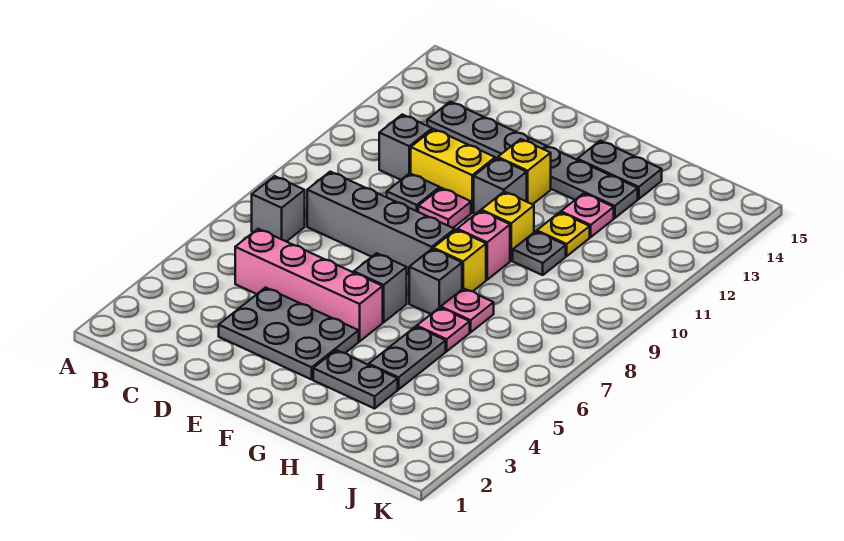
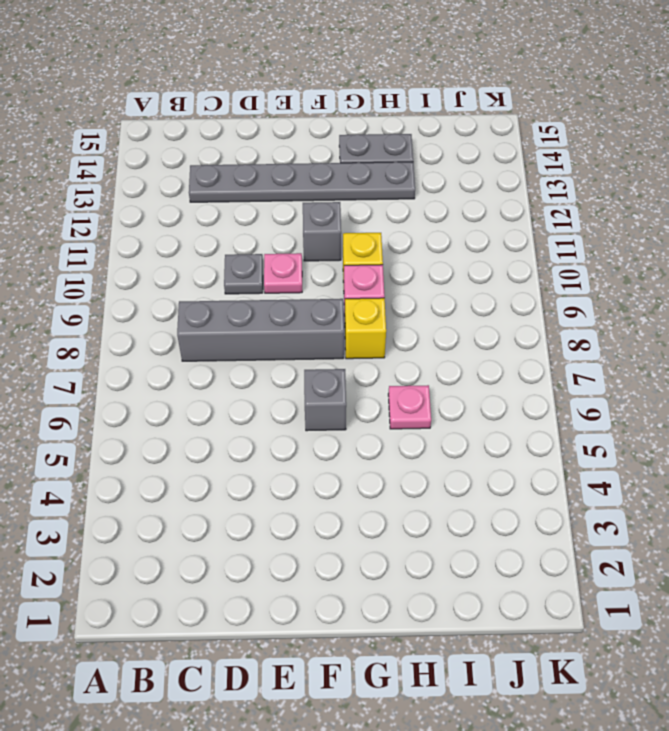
none -> grey 1x1 brick [252,176,305,242]
none -> pink 1x4 brick [235,229,383,341]
none -> grey 1x1 brick [379,115,432,180]

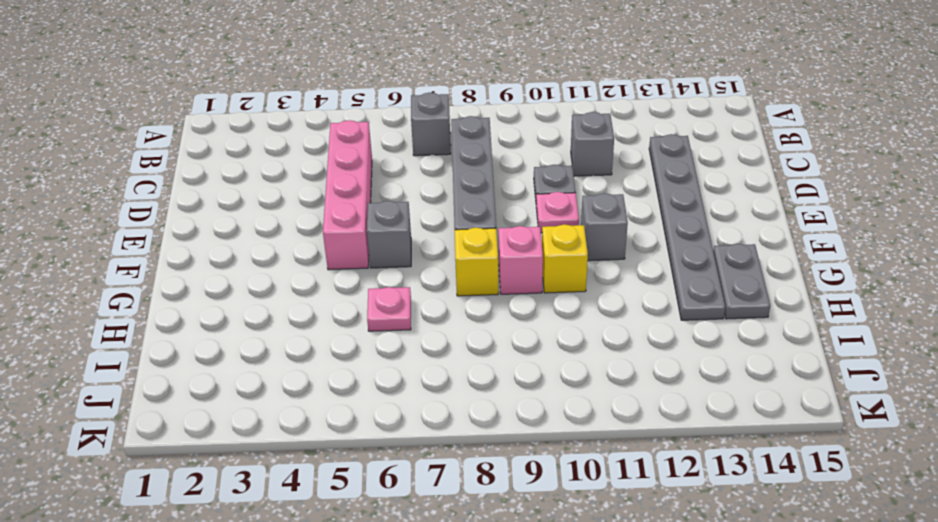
none -> grey 2x3 plate [219,288,359,379]
none -> yellow 1x2 brick [411,129,495,212]
none -> yellow 1x1 brick [498,139,551,205]

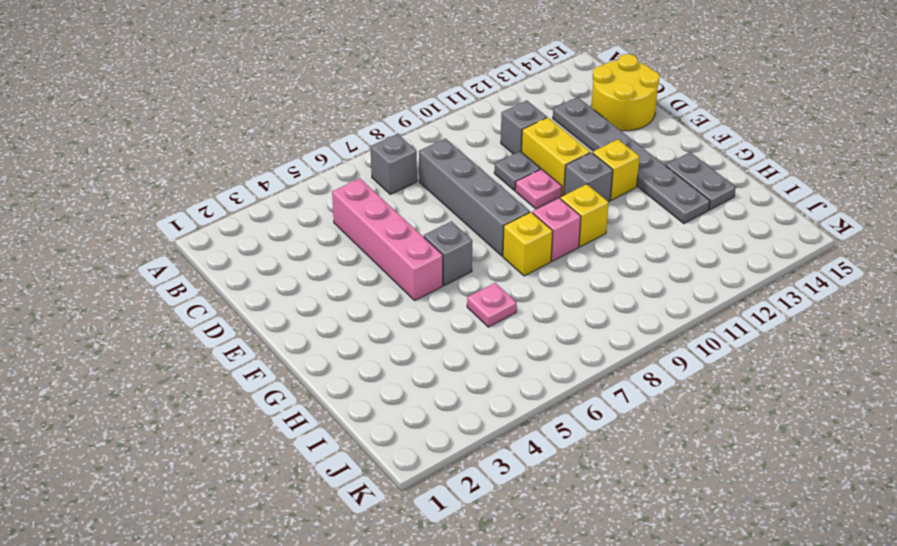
yellow 2x2 round brick [591,54,660,131] -> none
none -> grey 2x3 plate [219,288,359,379]
none -> grey 1x2 plate [313,350,398,408]
none -> grey 1x1 brick [409,249,462,314]

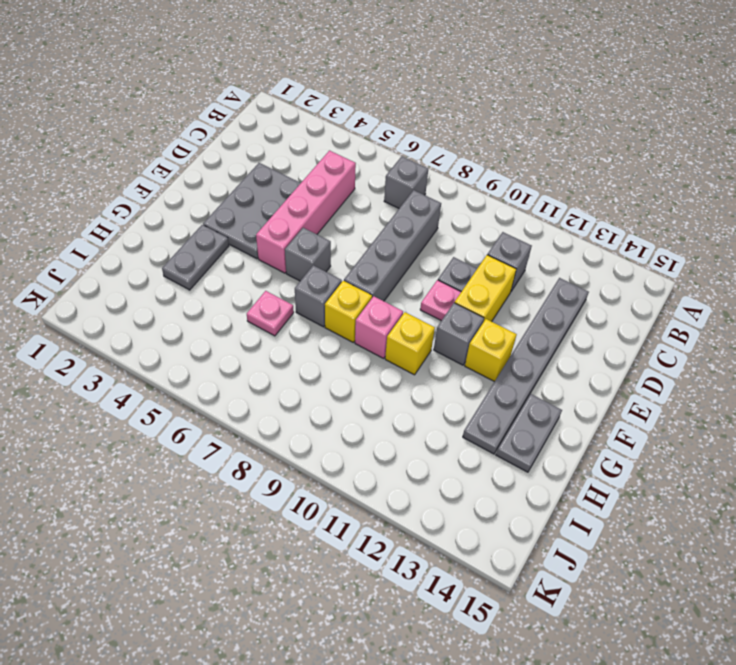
none -> grey 1x2 plate [369,327,446,389]
none -> pink 1x1 plate [441,288,494,332]
none -> grey 1x1 plate [513,231,566,275]

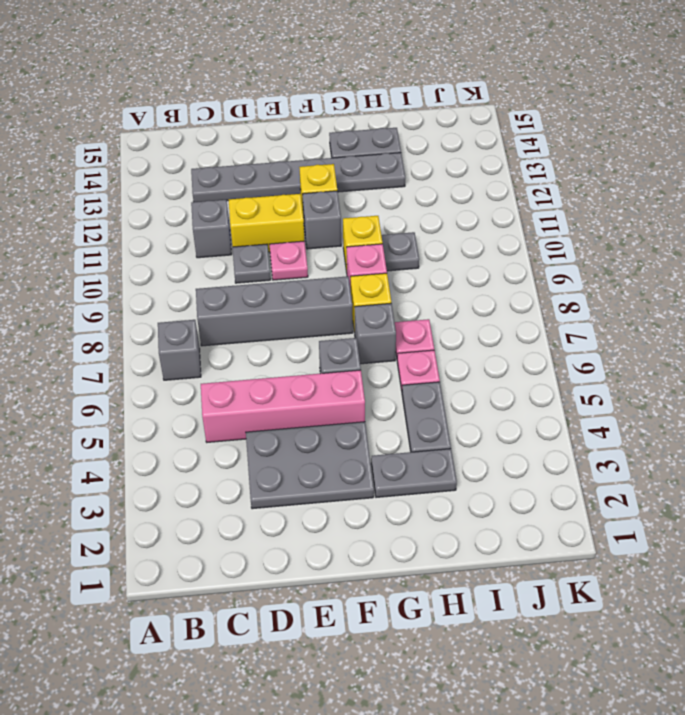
none -> yellow 1x1 plate [537,212,590,256]
none -> pink 1x1 plate [561,193,614,237]

